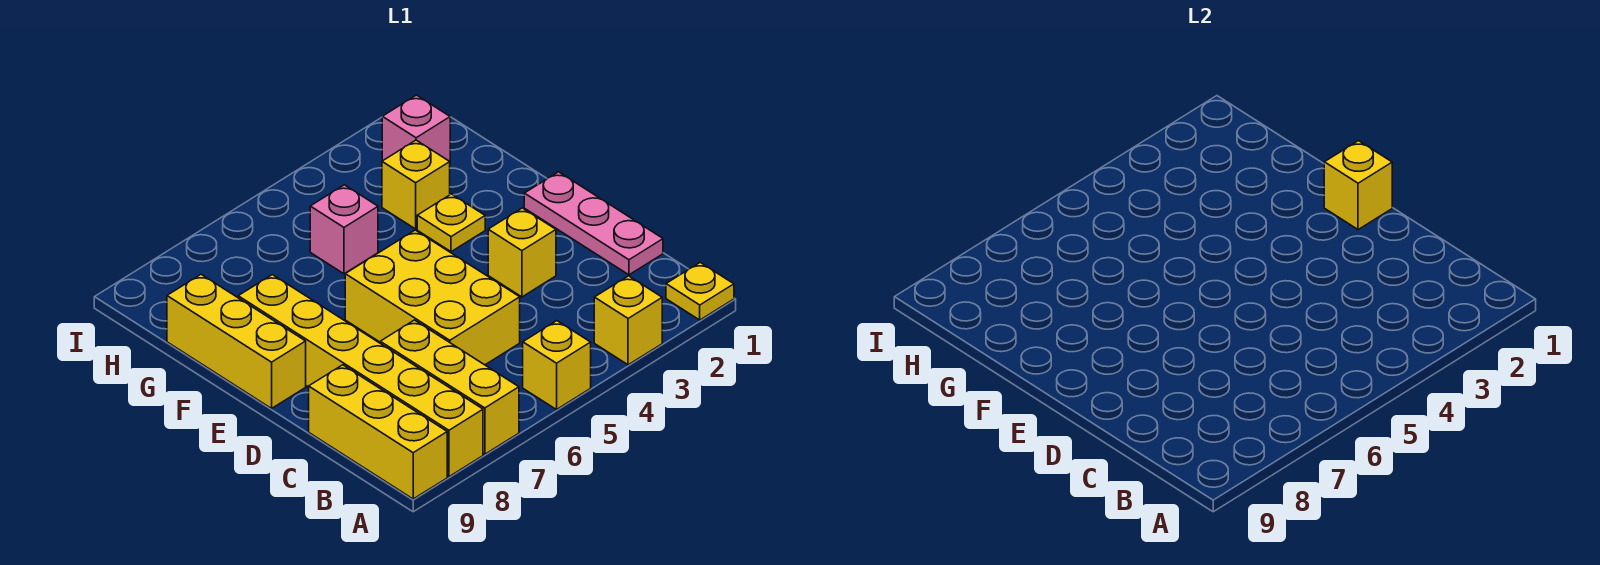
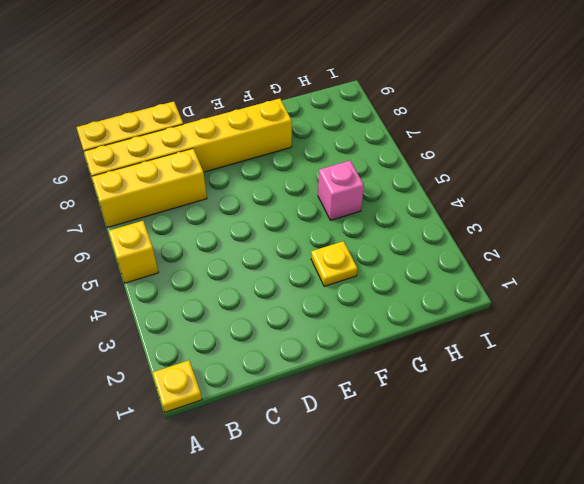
none -> yellow 1x1 brick [594,276,662,365]
none -> pink 1x3 plate [524,172,663,275]
none -> yellow 2x3 brick [345,230,520,365]

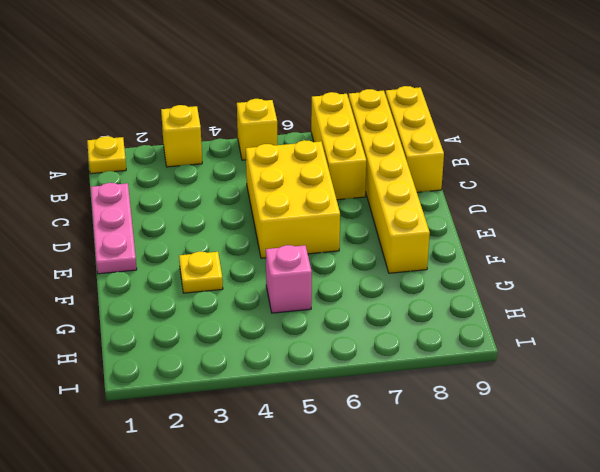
none -> yellow 1x1 brick [488,208,556,297]
none -> yellow 1x3 brick [167,274,306,408]
none -> yellow 1x1 brick [382,140,450,229]

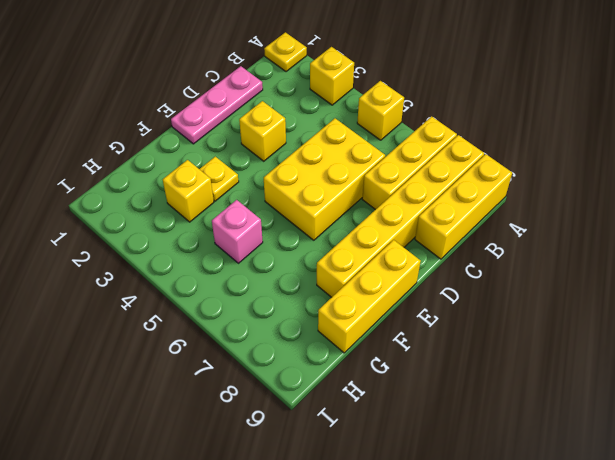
none -> pink 1x1 brick [382,95,450,162]
none -> yellow 1x1 brick [1324,141,1392,230]

